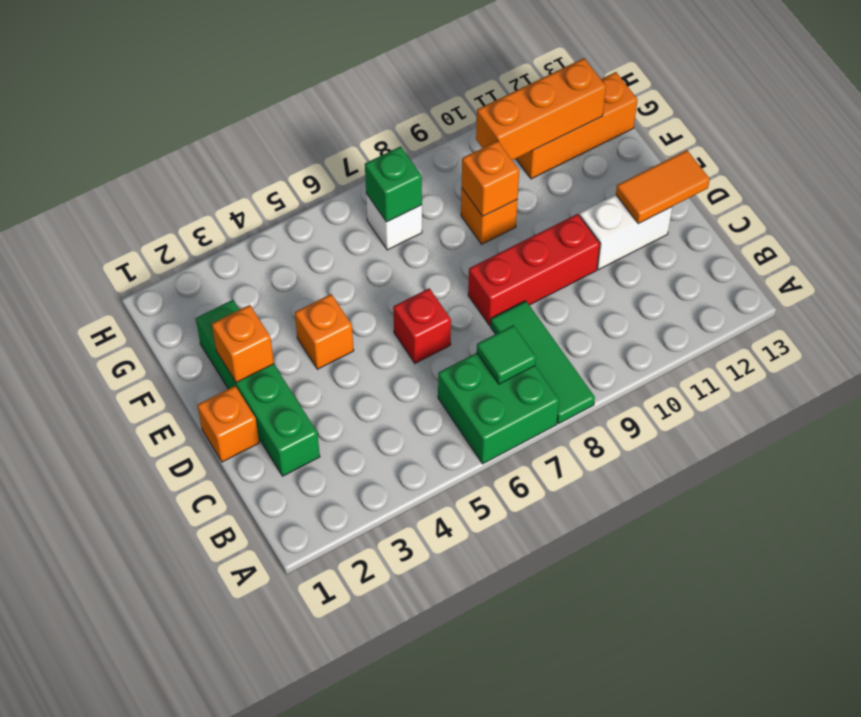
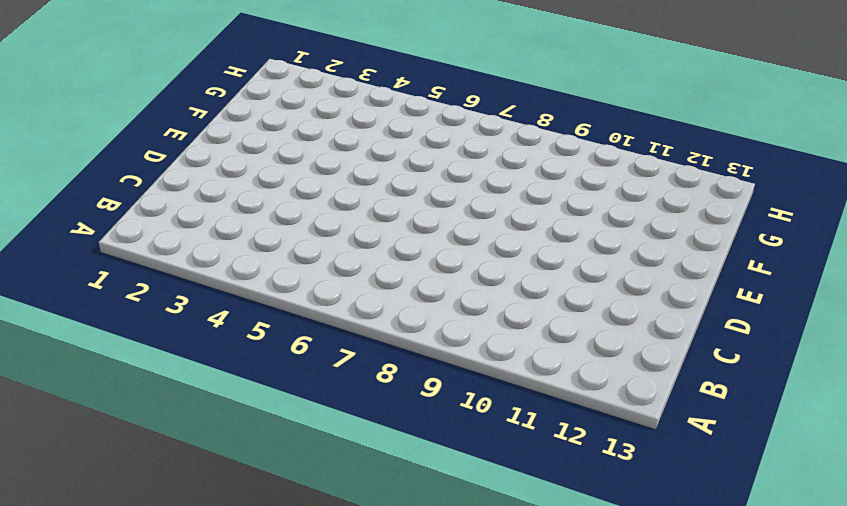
none -> green 2x2 brick [438,353,559,464]
none -> green 1x3 tile [490,301,595,424]
none -> green 1x4 brick [196,300,320,476]

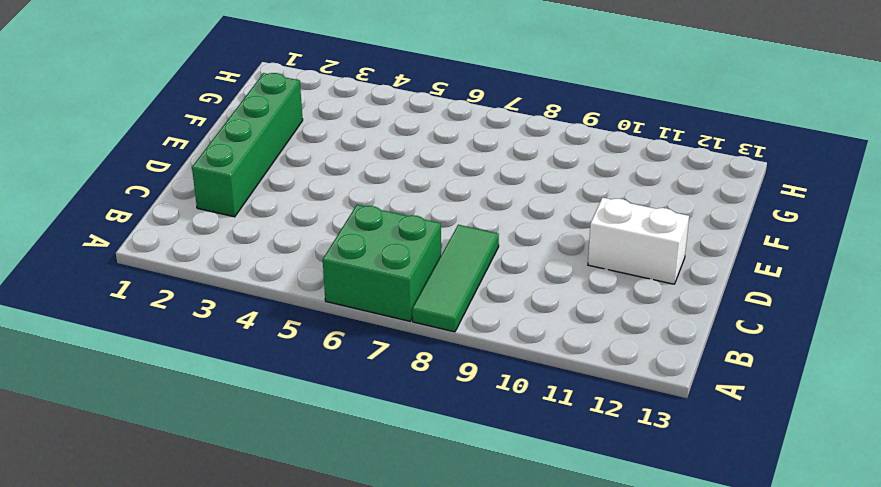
none -> orange 1x1 brick [197,386,259,462]
none -> red 1x1 brick [393,288,451,363]
none -> red 1x3 brick [468,214,600,325]

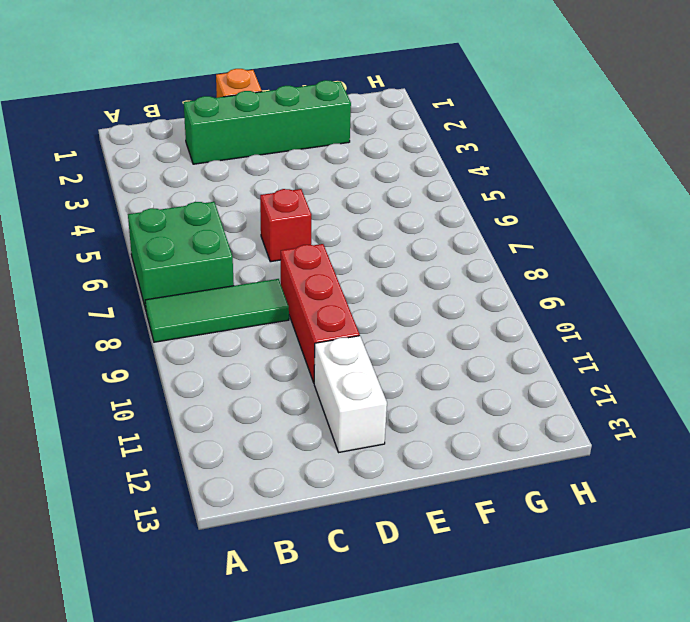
none -> orange 1x1 brick [295,294,354,369]
none -> orange 1x1 brick [461,189,517,244]
none -> white 1x1 brick [366,193,422,250]

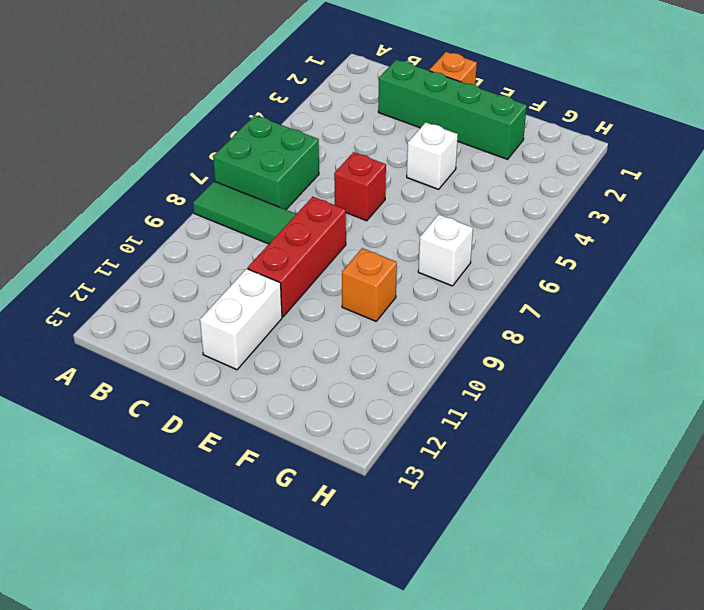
white 1x1 brick [407,122,458,189] -> orange 1x1 brick [295,294,354,369]
none -> orange 1x3 brick [516,72,638,179]
none -> green 1x1 tile [477,325,536,384]
none -> orange 1x2 tile [616,150,710,224]

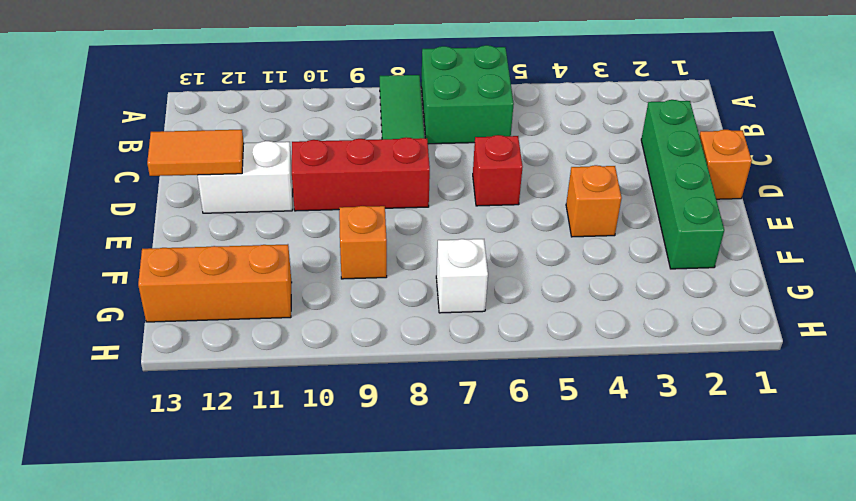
none -> green 1x1 tile [477,325,536,384]
none -> orange 1x1 brick [212,305,274,383]
none -> orange 1x1 brick [462,141,519,216]

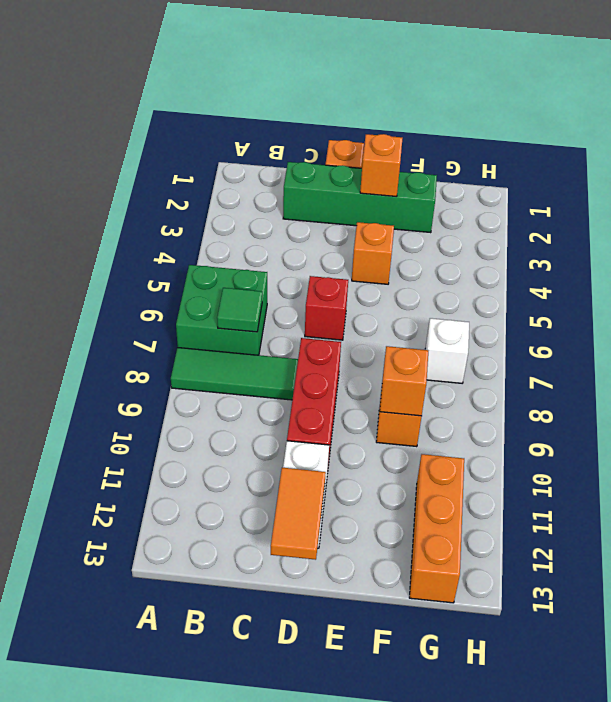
none -> green 1x1 brick [365,146,422,222]
none -> orange 1x3 brick [476,58,606,160]

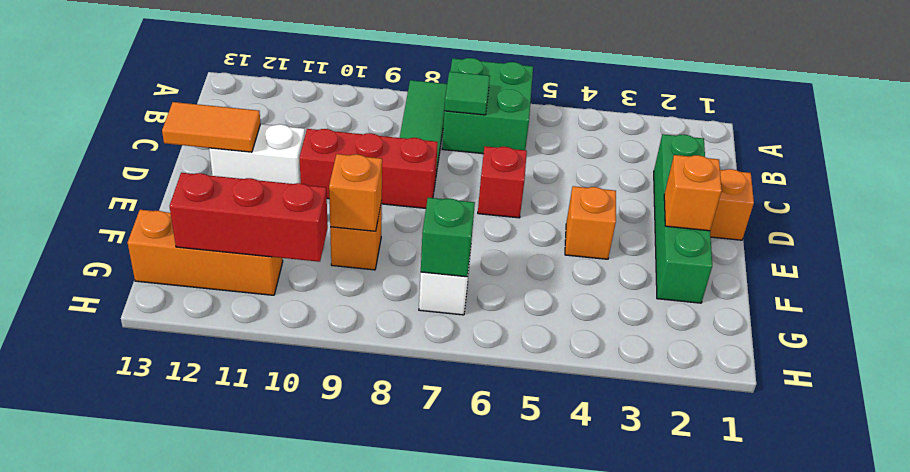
red 1x3 brick [170,173,328,262] -> orange 1x3 brick [476,58,606,160]

